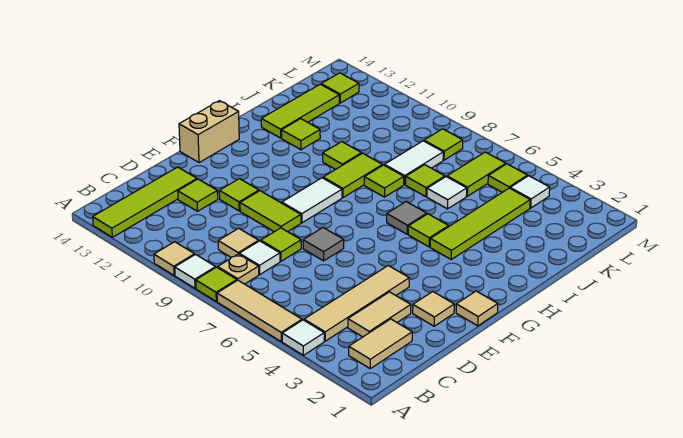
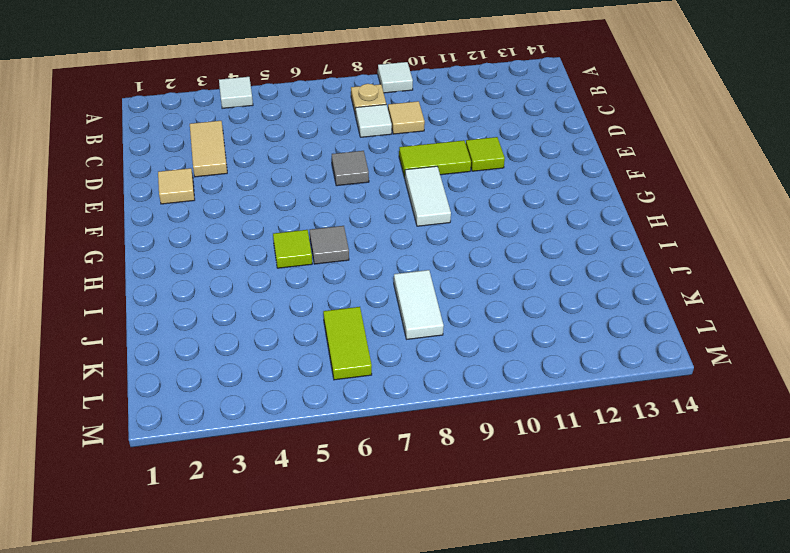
none -> tan 1x3 tile [217,280,302,342]
none -> lime 1x1 tile [196,267,237,301]
none -> tan 1x1 tile [154,242,195,275]
none -> lime 1x4 tile [93,167,197,237]

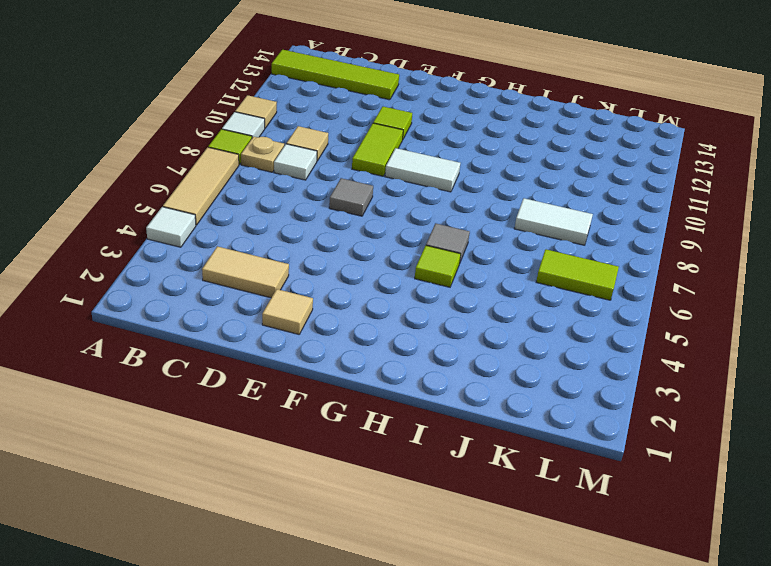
none -> tan 1x2 tile [349,319,412,369]
none -> tan 1x4 tile [304,266,409,341]
none -> lime 1x1 tile [261,228,301,261]
none -> lime 1x1 tile [178,179,218,211]

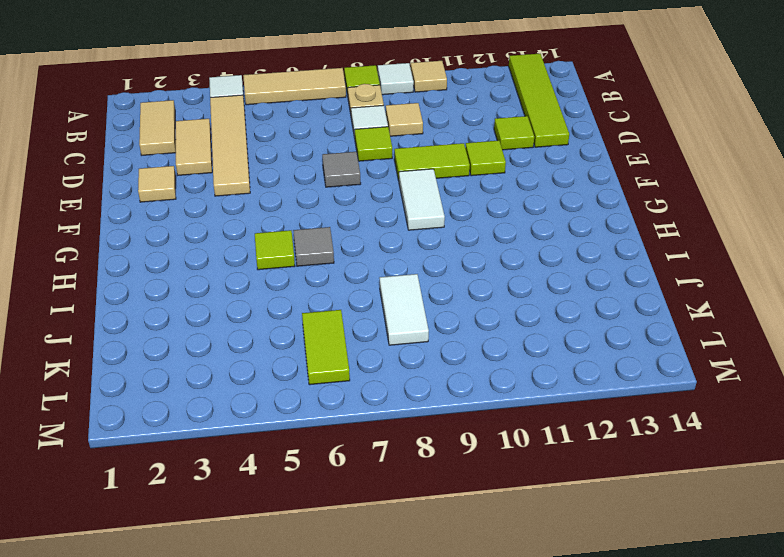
none -> tan 1x1 tile [456,291,498,326]
none -> tan 1x2 brick [179,101,239,163]
none -> lime 1x4 tile [430,188,530,259]
none -> lime 1x2 tile [323,153,383,197]

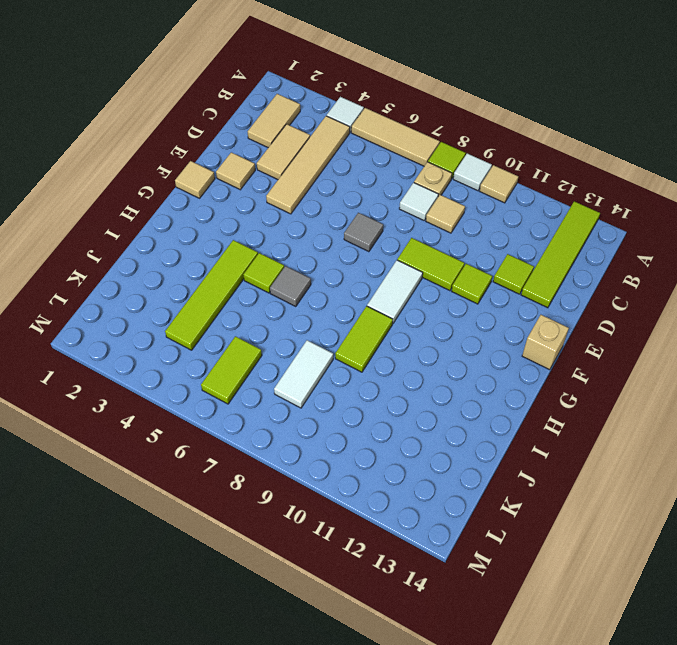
tan 1x1 brick [522,315,569,370] -> tan 1x2 brick [179,101,239,163]
none -> lime 1x1 tile [261,228,301,261]
none -> lime 1x1 tile [364,165,404,197]
none -> lime 1x1 tile [323,142,362,169]
none -> lime 1x1 tile [282,119,320,150]

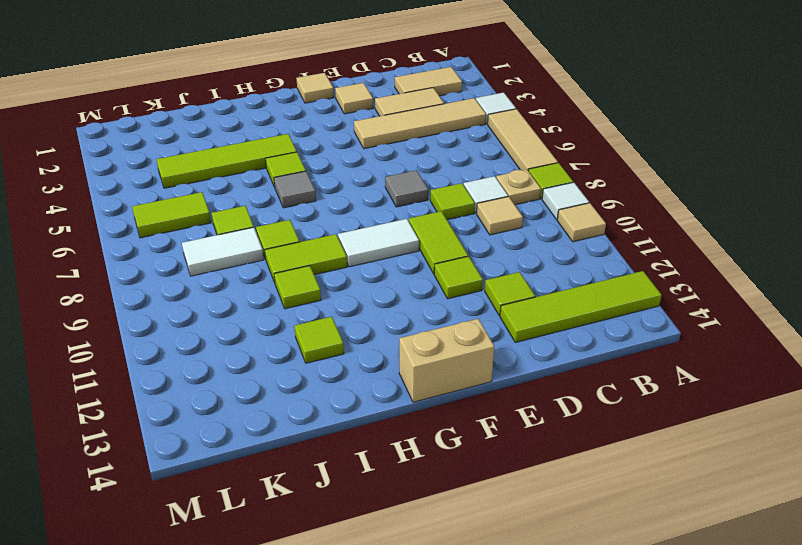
none -> lime 1x3 tile [261,84,339,138]
none -> white 1x1 tile [427,177,467,209]
none -> white 1x1 tile [510,176,550,208]
none -> lime 1x1 tile [488,164,528,192]

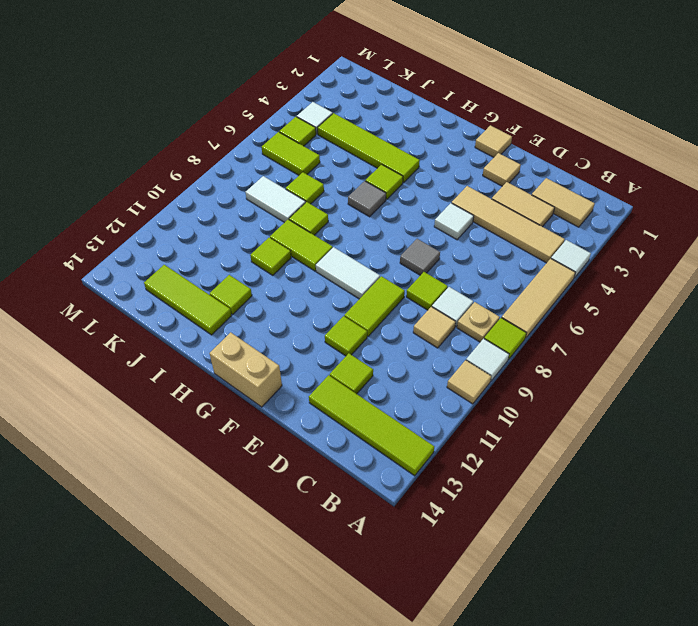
white 1x1 tile [434,203,474,240] -> white 1x1 tile moved to [427,177,467,209]
none -> lime 1x1 tile [424,129,463,160]
none -> lime 1x1 tile [321,73,359,103]

